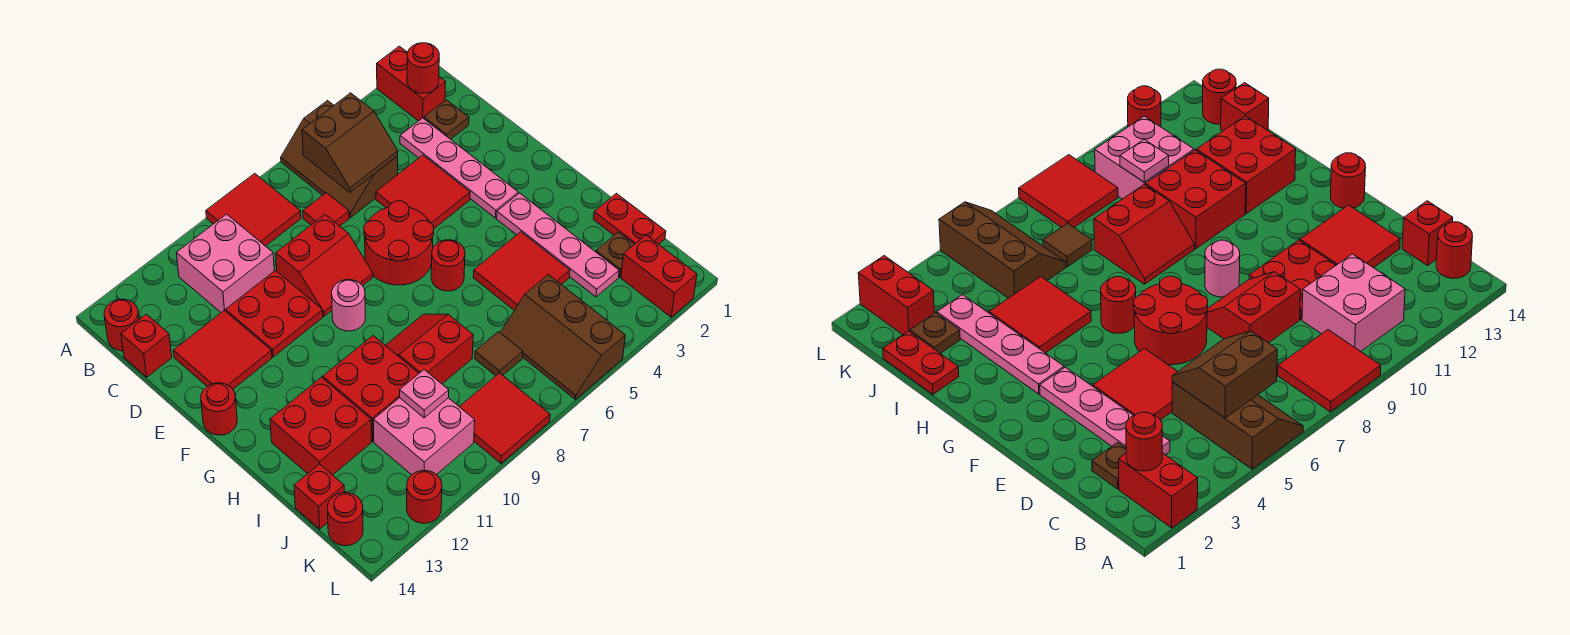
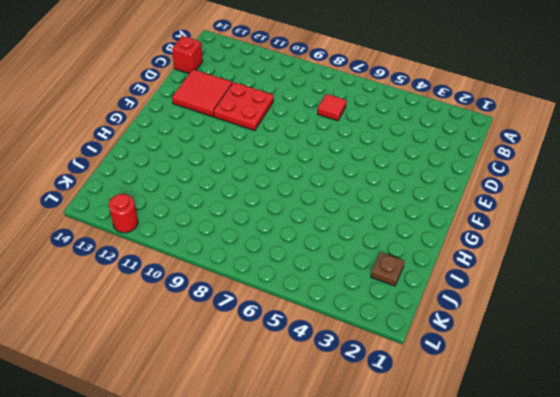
none -> red 1x2 brick [377,46,446,121]
none -> brown 2x3 slope [281,101,398,218]
none -> red 2x2 tile [206,173,301,246]
none -> pink 2x2 brick [177,214,274,312]

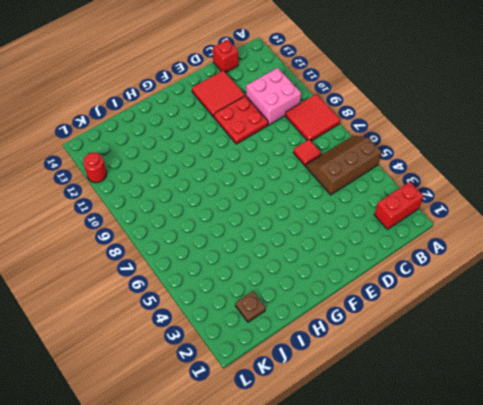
none -> red 1x1 round brick [104,299,139,351]
none -> brown 1x1 plate [424,100,469,139]
none -> pink 1x4 plate [400,118,518,218]
none -> red 2x2 tile [376,155,470,228]

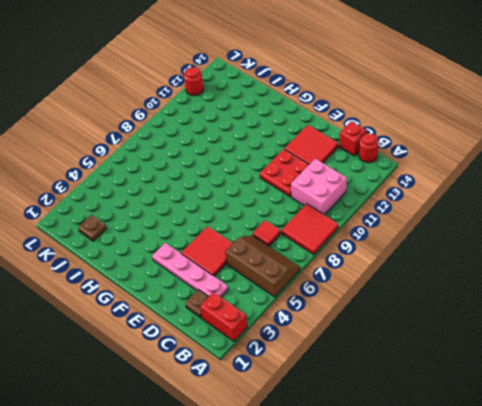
none -> red 2x2 slope [276,215,373,316]
none -> red 2x2 round brick [364,201,434,285]
none -> pink 1x1 round brick [332,280,365,331]
none -> red 1x1 round brick [201,383,237,435]

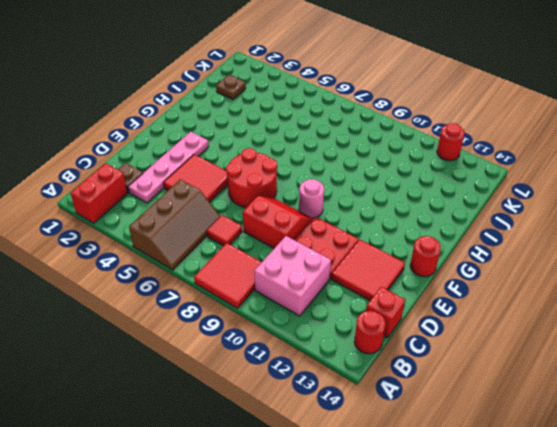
none -> pink 1x4 plate [497,193,619,297]
none -> red 1x1 round brick [431,240,465,291]
none -> red 2x2 tile [473,232,570,310]
none -> red 2x2 slope [385,314,473,384]

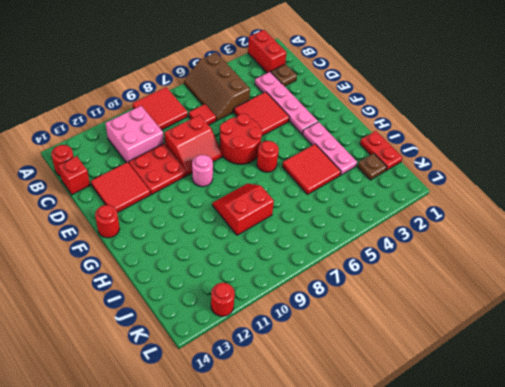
pink 1x3 plate [303,122,357,175] -> pink 1x4 plate [497,193,619,297]
none -> red 2x2 brick [323,336,419,441]
none -> red 2x2 brick [270,377,371,475]
none -> brown 2x3 slope [500,275,625,399]
none -> brown 1x1 tile [475,332,523,376]

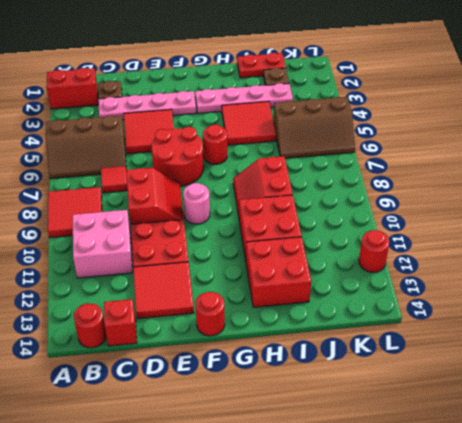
none -> brown 1x1 tile [475,332,523,376]
none -> pink 2x2 brick [374,398,475,475]
none -> red 1x1 brick [294,464,344,529]
none -> red 1x2 brick [621,235,697,317]

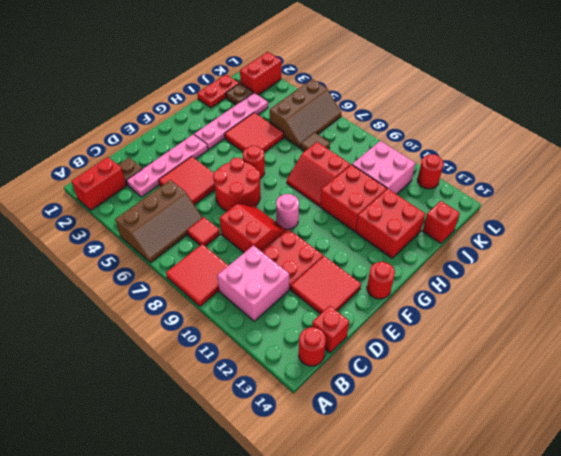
none -> red 2x2 tile [459,373,550,463]
none -> red 1x1 round brick [328,493,363,546]
none -> red 1x1 round brick [407,43,439,93]
none -> brown 2x2 slope [302,93,398,192]

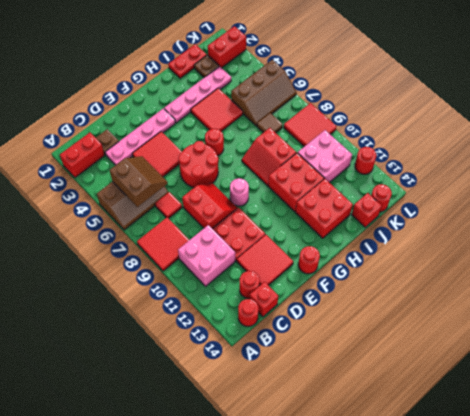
red 1x1 round brick [240,271,260,298] -> red 1x1 round brick moved to [407,43,439,93]
none -> pink 1x1 plate [400,370,449,418]

